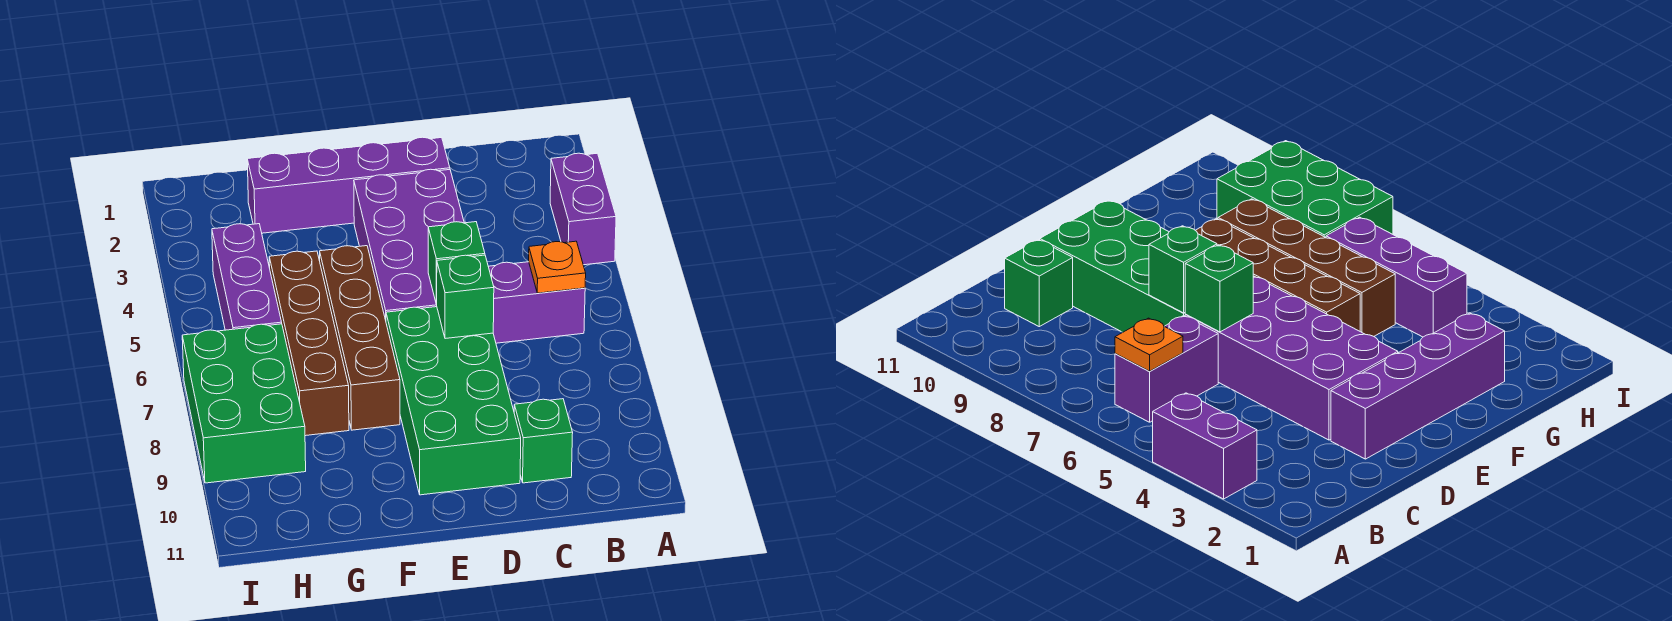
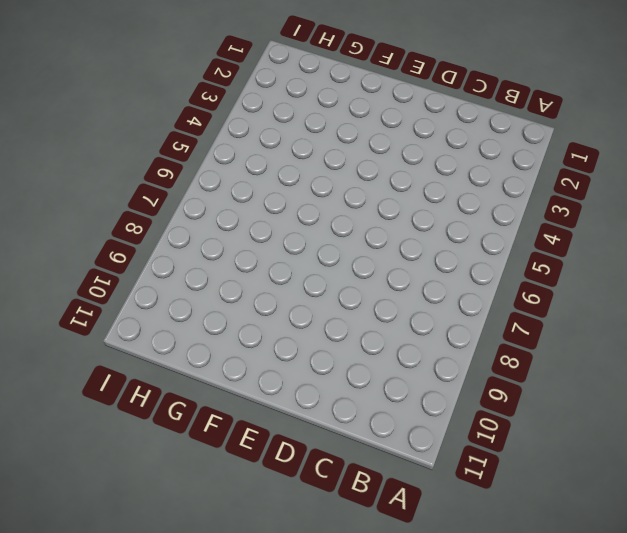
none -> purple 1x2 brick [550,153,616,265]
none -> purple 1x2 brick [488,262,585,343]
none -> green 1x1 brick [514,399,573,483]

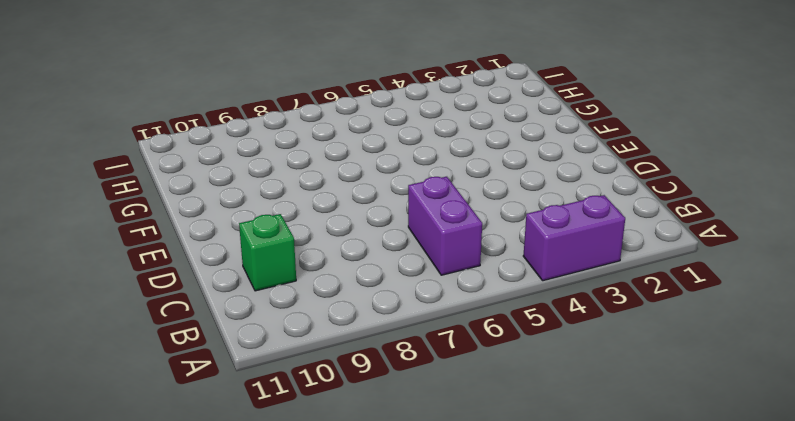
none -> purple 1x4 brick [247,137,450,233]
none -> purple 2x4 brick [354,169,464,320]
none -> green 2x4 brick [386,307,521,495]

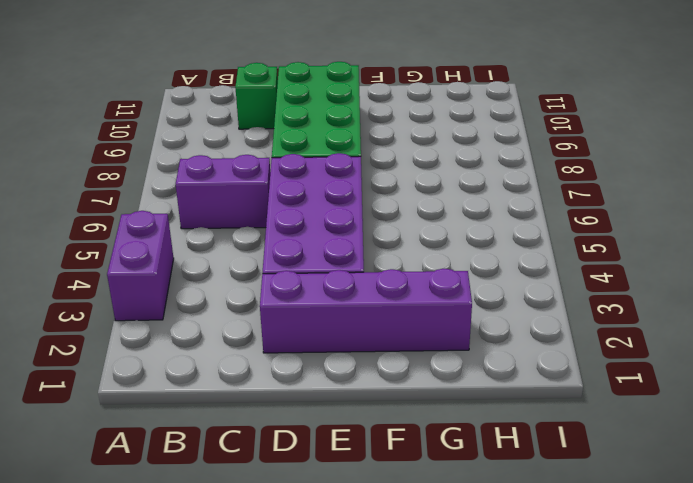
none -> brown 1x4 brick [320,246,400,430]
none -> brown 1x4 brick [269,251,349,436]
none -> purple 1x3 brick [212,224,282,330]

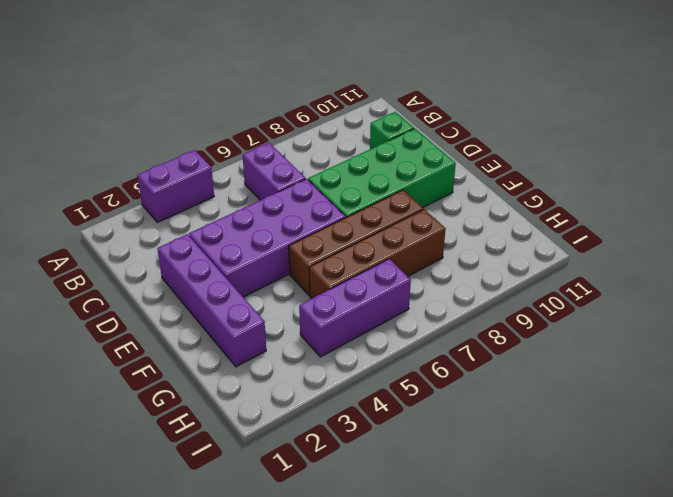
none -> green 2x3 brick [182,324,306,483]
none -> orange 1x1 plate [529,241,586,293]
none -> green 1x1 brick [428,222,485,304]

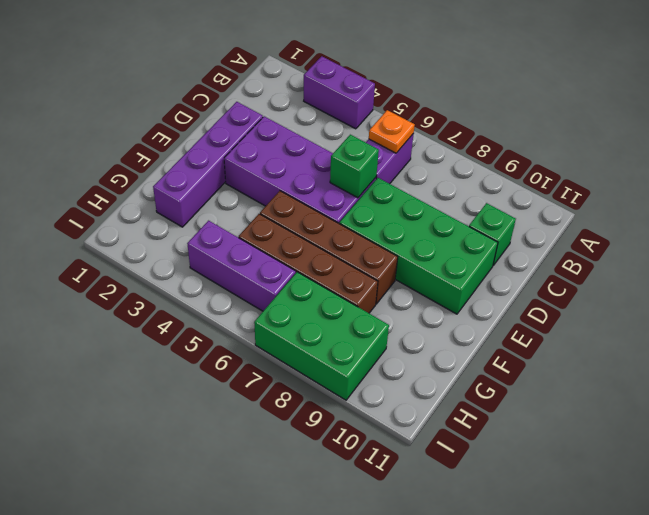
none -> green 1x1 brick [437,255,494,339]

